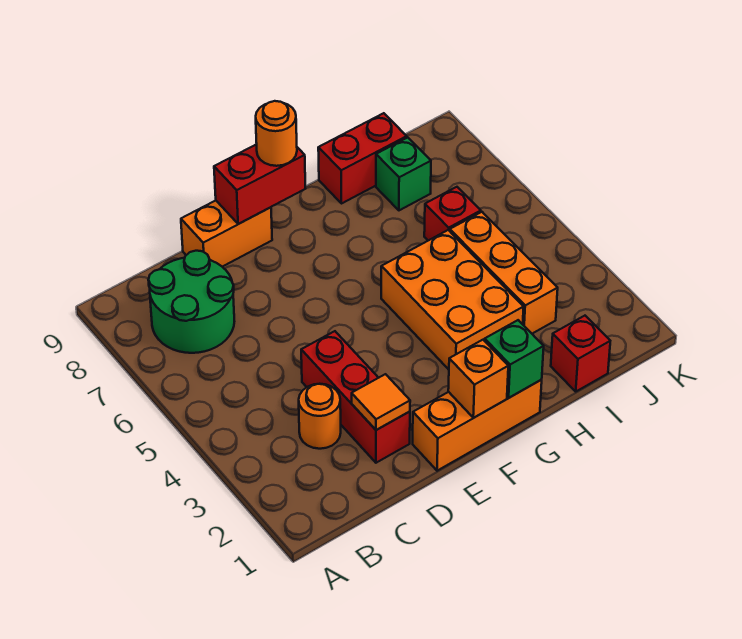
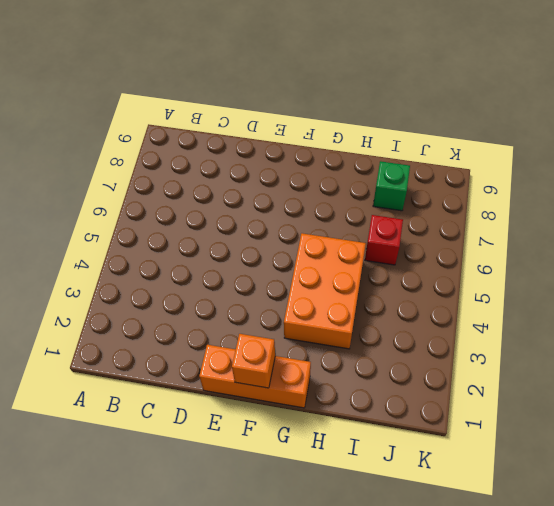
none -> green 2x2 round brick [148,251,234,353]
none -> orange 1x1 round brick [299,384,341,449]
none -> red 1x3 brick [301,331,410,463]

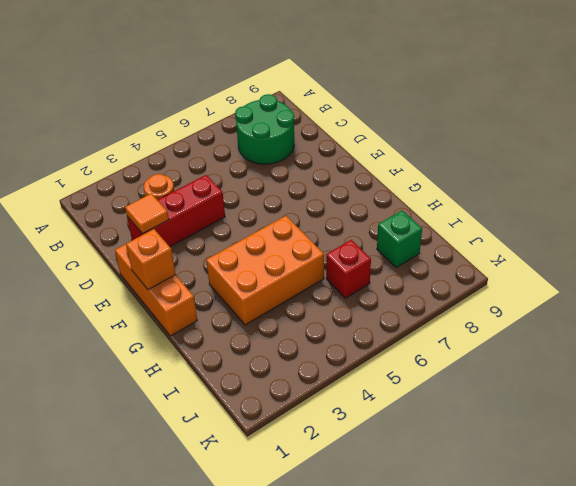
none -> orange 1x2 brick [181,201,272,267]
none -> red 1x2 brick [318,113,407,204]
none -> red 1x1 brick [551,316,610,391]

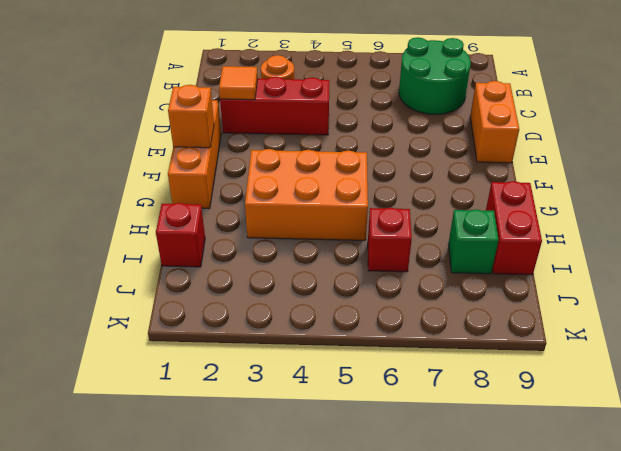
none -> orange 1x3 brick [450,212,558,334]
none -> red 1x2 brick [214,144,306,224]
none -> green 1x1 brick [485,320,544,398]

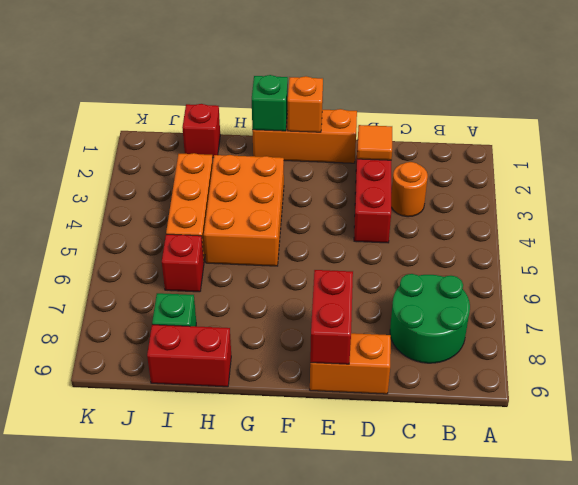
red 1x2 brick [310,270,353,364] -> red 1x2 brick turned to [214,144,306,224]
none -> orange 1x1 round brick [256,101,297,166]

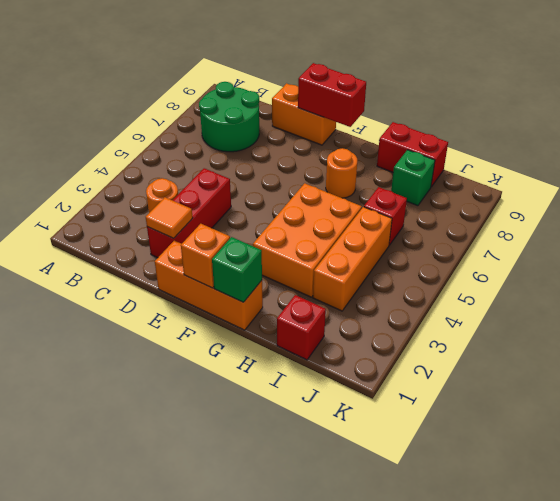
orange 1x1 round brick [326,148,357,198] -> orange 1x1 round brick moved to [256,101,297,166]

